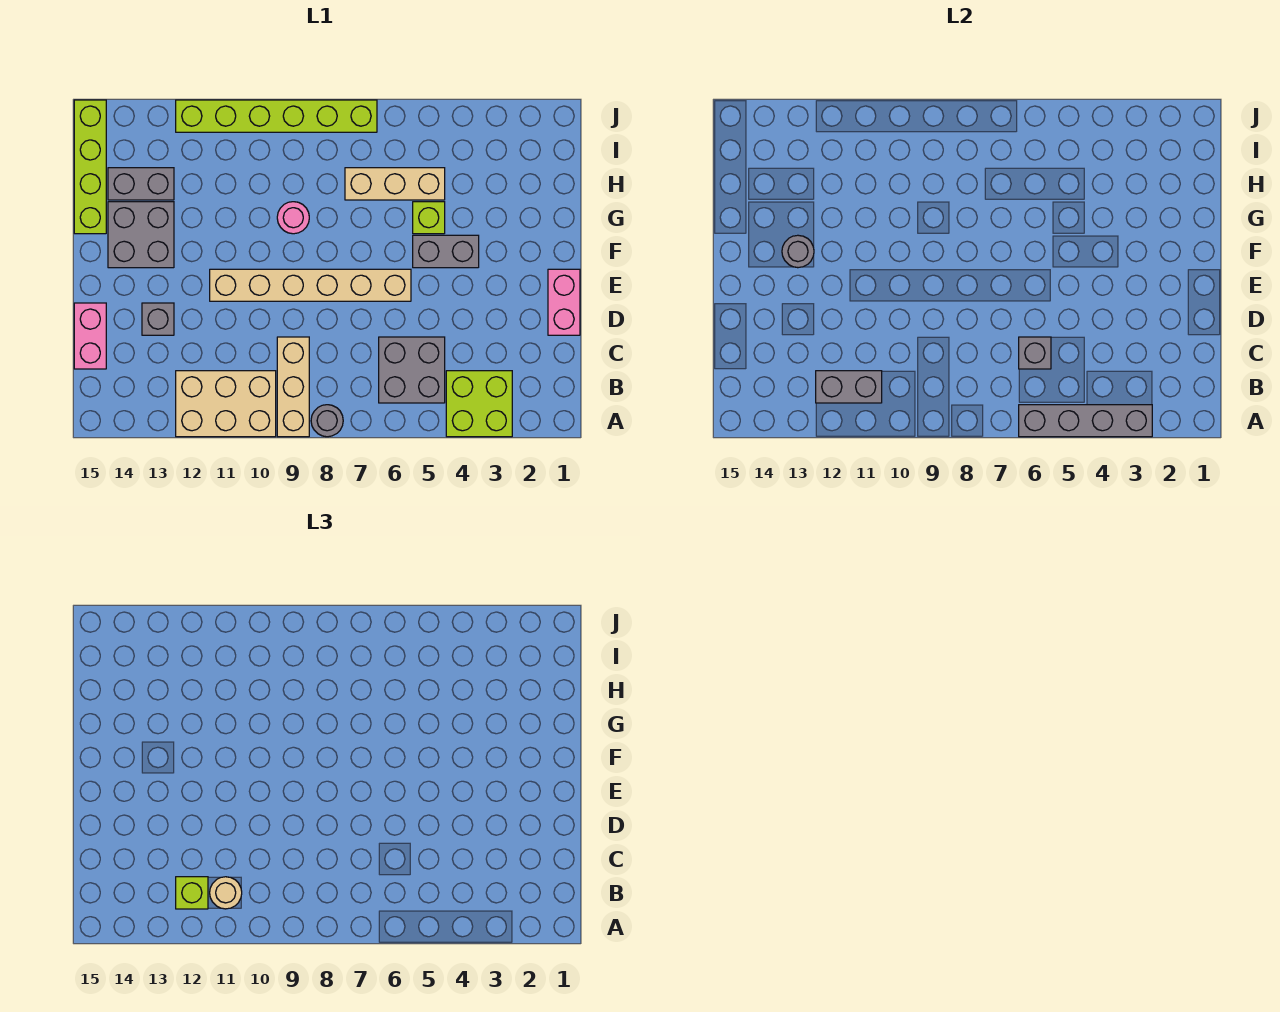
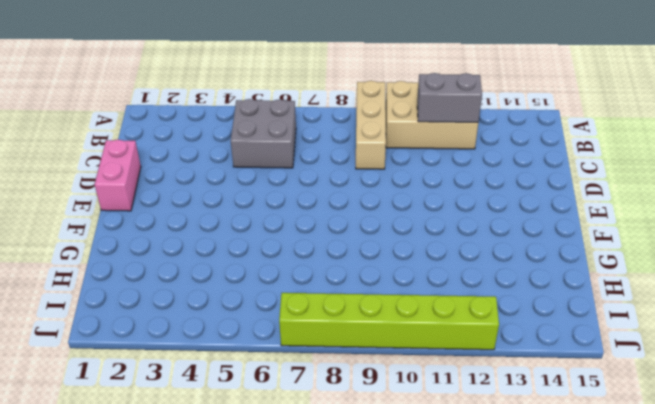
none -> lime 2x2 brick [446,371,512,437]
none -> grey 1x1 round brick [311,405,343,437]
none -> pink 1x2 brick [74,303,106,369]

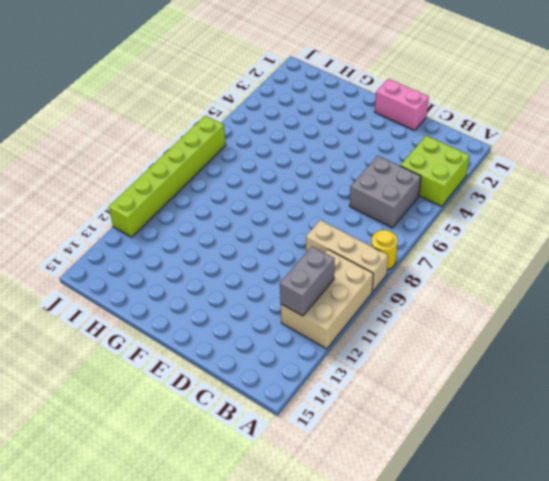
yellow 1x1 round brick [371,230,398,270] -> grey 1x1 round brick [311,405,343,437]
none -> pink 1x2 brick [74,303,106,369]
none -> grey 1x1 brick [142,303,174,335]
none -> tan 1x6 brick [210,269,411,301]

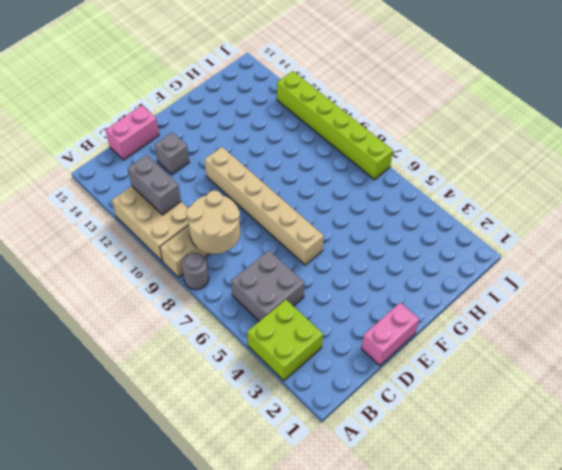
tan 2x2 round brick [186,191,240,254] -> none
none -> grey 1x2 brick [413,235,479,268]
none -> grey 2x2 brick [108,202,174,268]
none -> lime 1x1 brick [413,202,445,234]

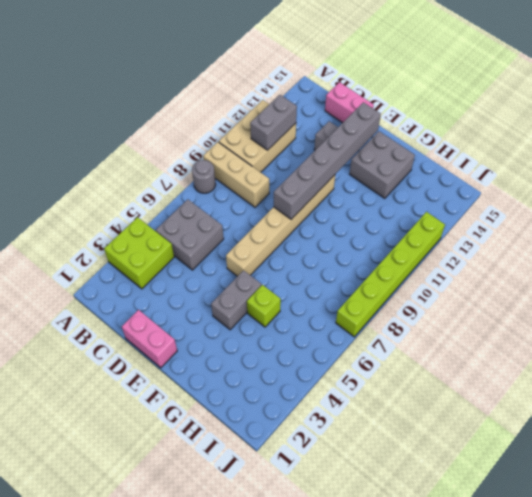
grey 1x6 brick [274,102,381,219] -> none
none -> pink 1x1 round brick [277,202,309,234]
none -> lime 1x4 brick [74,100,106,234]
none -> tan 1x3 brick [345,168,445,200]

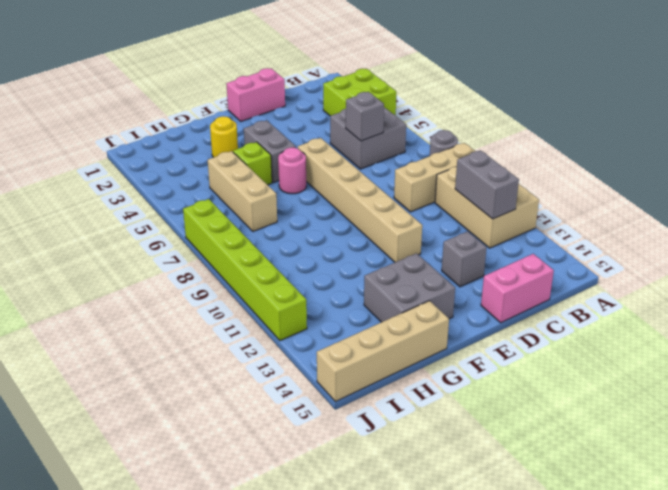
pink 1x1 round brick [278,147,306,194] -> pink 1x1 round brick moved to [277,202,309,234]
yellow 1x1 round brick [210,116,238,158] -> none
tan 1x4 brick [317,301,449,402] -> lime 1x4 brick [74,100,106,234]
none -> grey 1x2 brick [108,168,174,200]
none -> grey 1x4 brick [1019,405,1152,437]
none -> grey 1x1 round brick [782,235,814,268]

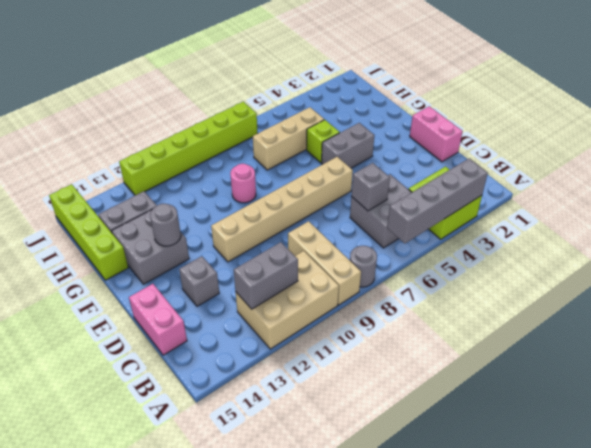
none -> tan 1x1 round brick [210,877,242,909]
none -> lime 1x1 brick [176,877,208,909]

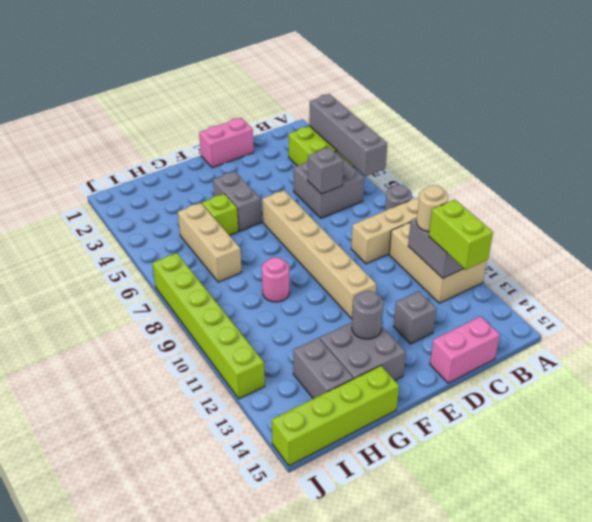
lime 1x2 brick [429,199,493,270] -> lime 1x1 brick [176,877,208,909]

